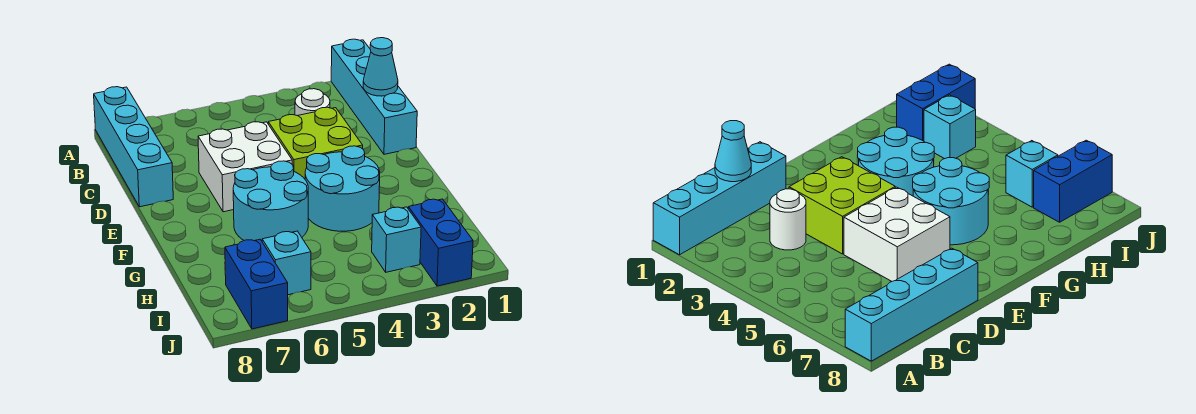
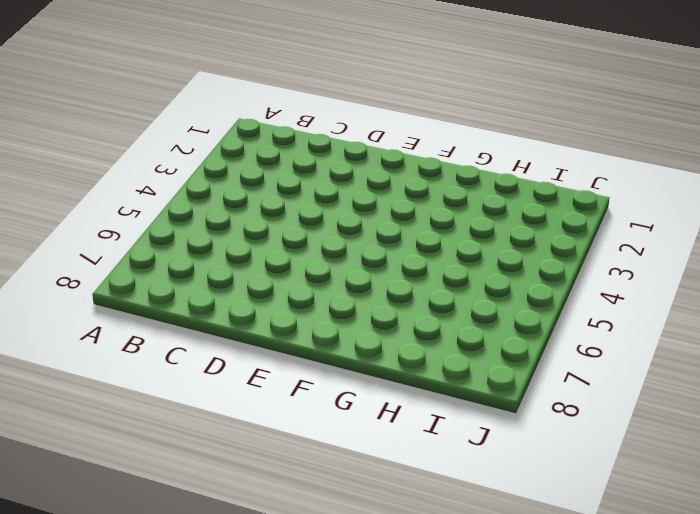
none -> cyan 1x4 brick [331,39,417,154]
none -> cyan 1x4 brick [94,87,173,207]
none -> white 1x1 round brick [295,89,330,116]

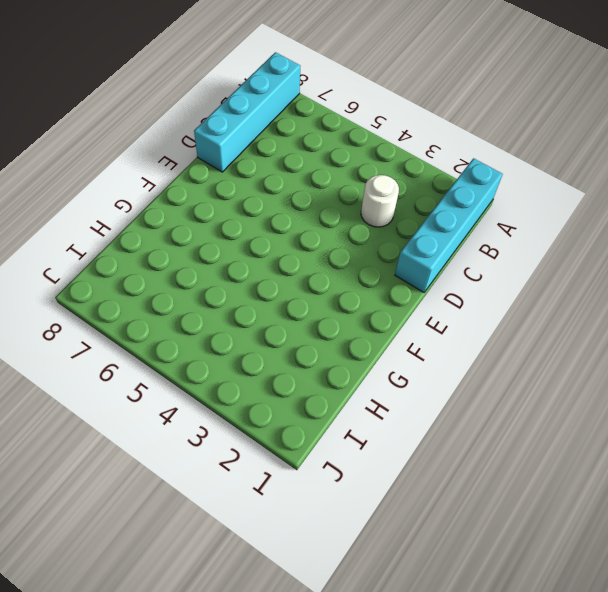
none -> lime 2x2 brick [268,107,363,179]
none -> white 2x2 brick [198,122,292,212]
none -> cyan 2x2 round brick [305,146,380,231]

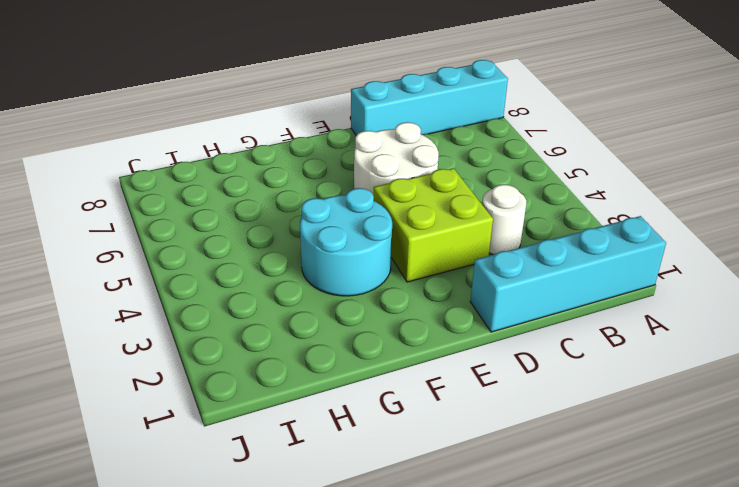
white 2x2 round brick [354,122,439,196] -> white 2x2 brick [198,122,292,212]
none -> cyan 2x2 round brick [233,161,308,241]
none -> blue 1x2 brick [408,199,473,286]
none -> cyan 1x1 brick [372,207,421,272]

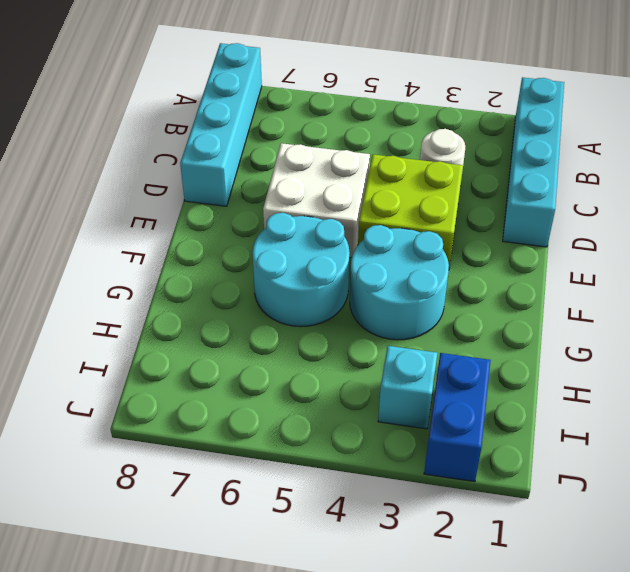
none -> cyan 1x1 brick [262,231,311,295]
none -> blue 1x2 brick [225,239,288,329]
none -> cyan 1x1 cone [363,38,398,96]

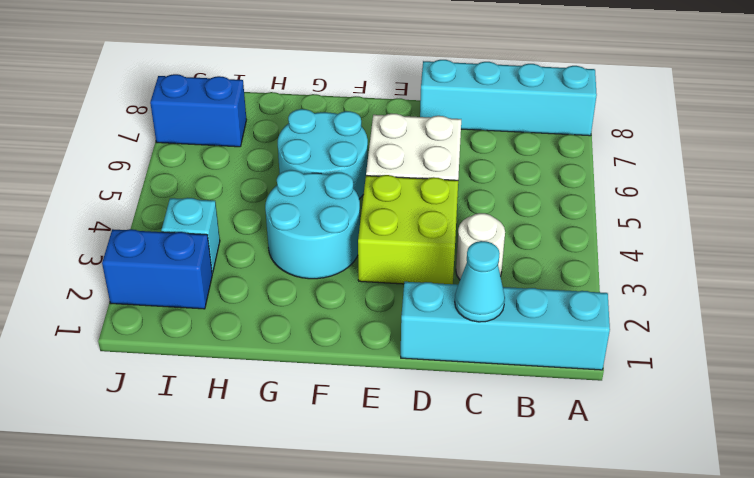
none -> cyan 1x1 brick [262,231,311,295]

